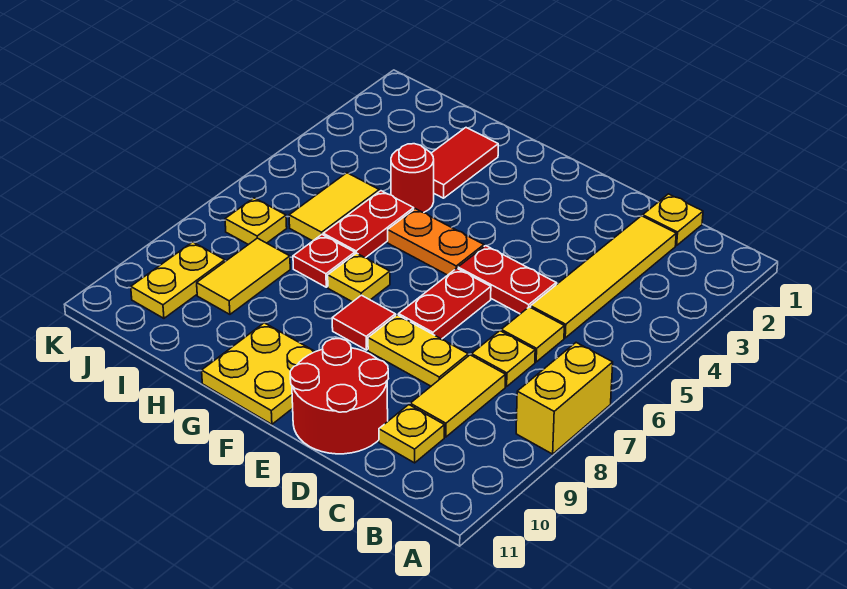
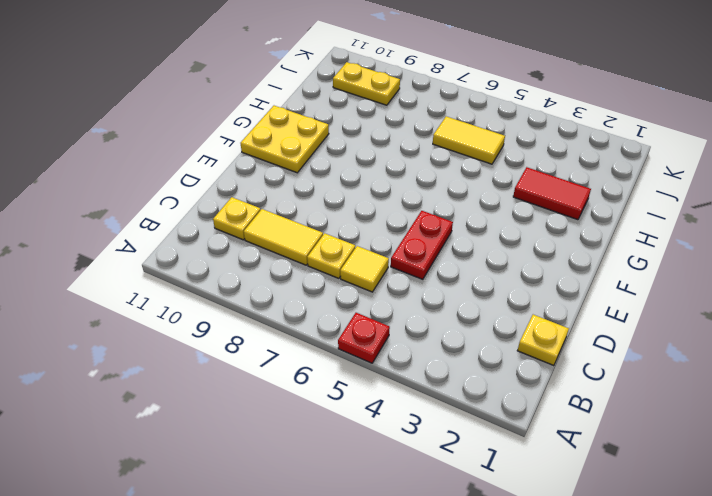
red 1x1 plate [338,313,390,363] -> red 1x1 plate moved to [293,235,355,287]
none -> yellow 1x2 brick [516,343,613,454]
none -> yellow 1x4 tile [531,216,676,338]
none -> yellow 1x2 plate [368,315,468,386]

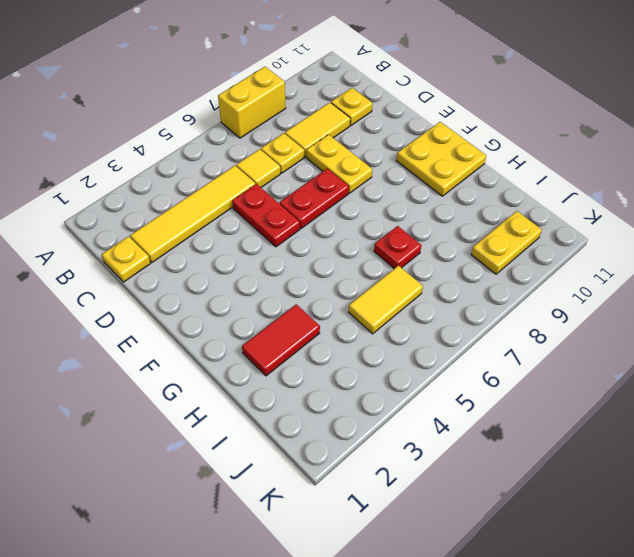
none -> red 2x2 round brick [290,339,388,454]
none -> orange 1x2 plate [388,209,484,275]
none -> red 1x1 tile [332,295,395,350]

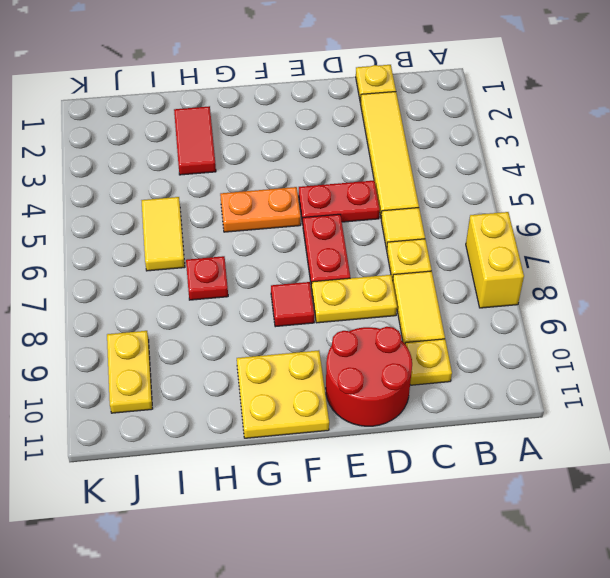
none -> yellow 1x1 plate [328,253,390,302]
none -> red 1x1 round brick [391,144,434,213]
none -> red 1x2 plate [323,191,414,258]

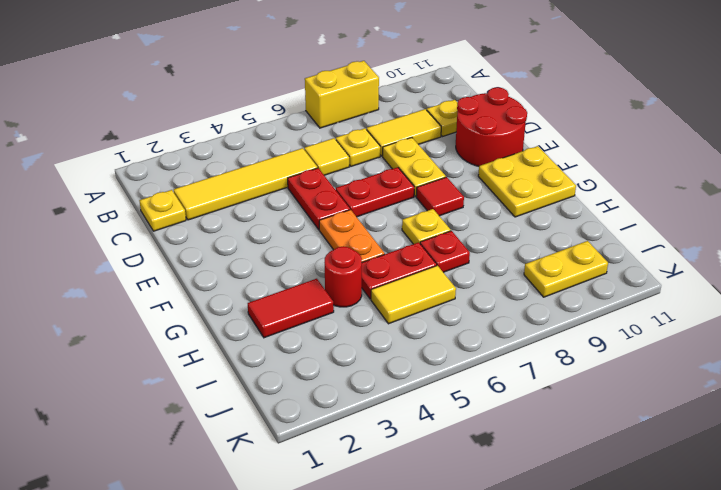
none -> yellow 1x2 tile [197,238,290,314]
none -> yellow 1x1 plate [225,198,287,245]

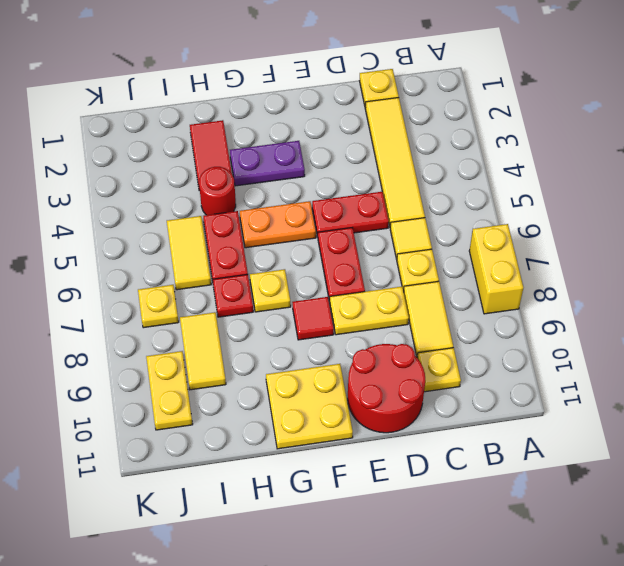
purple 1x2 plate [230,141,305,186] -> none

